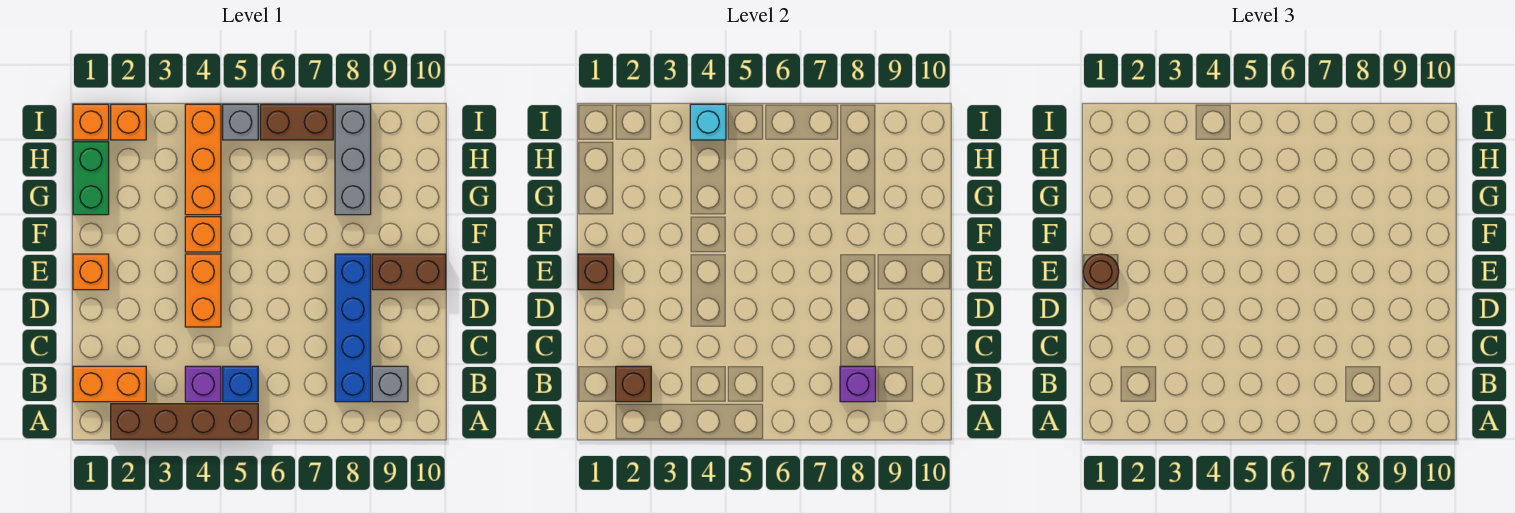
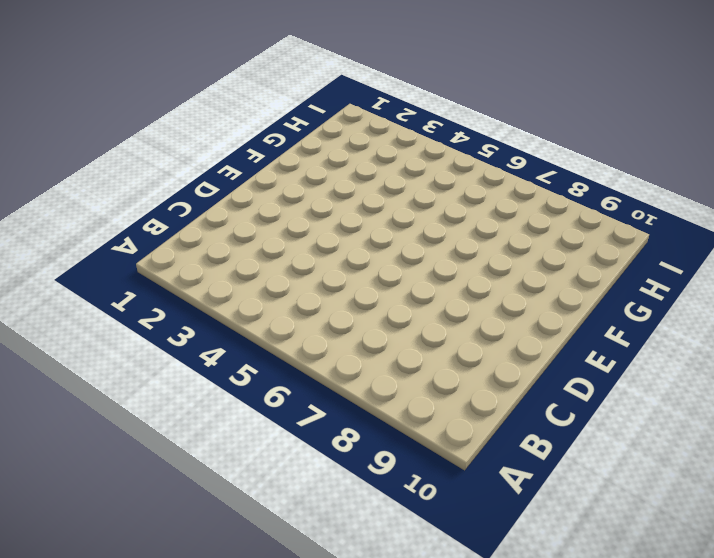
none -> brown 1x4 brick [111,404,258,439]
none -> orange 1x2 brick [73,366,146,402]
none -> purple 1x1 brick [185,366,221,402]

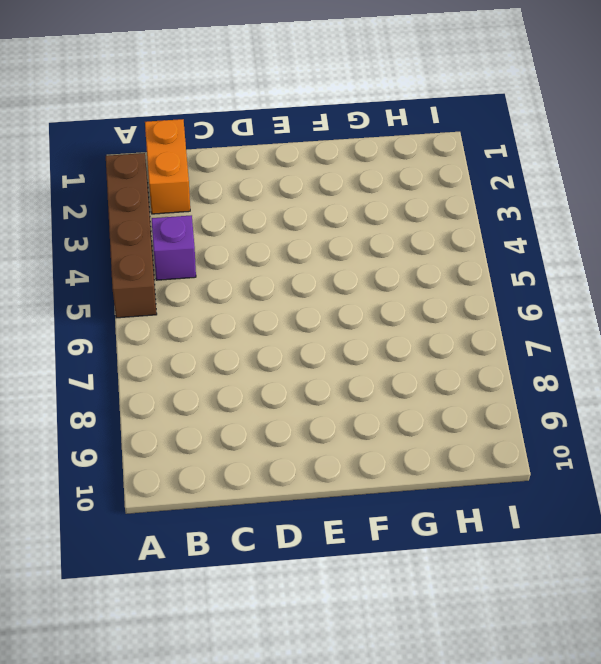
none -> blue 1x1 brick [223,366,258,402]
none -> blue 1x4 brick [335,254,371,402]
none -> grey 1x1 brick [372,366,408,402]

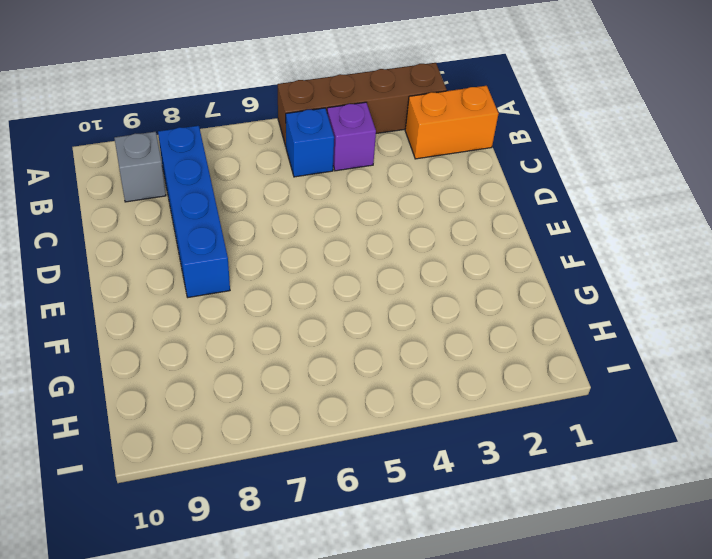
none -> orange 1x2 brick [185,254,221,327]
none -> orange 1x1 brick [73,254,109,290]
none -> brown 1x2 brick [372,254,446,290]

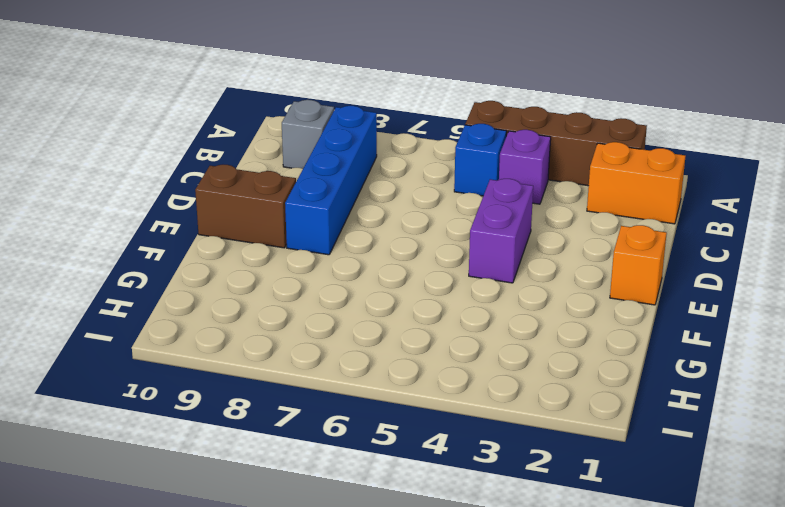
purple 1x2 brick [469,179,533,283] -> orange 1x2 brick [185,254,221,327]
none -> orange 1x1 brick [185,217,221,252]
none -> green 1x2 brick [73,142,109,215]
none -> orange 1x3 brick [185,104,221,215]

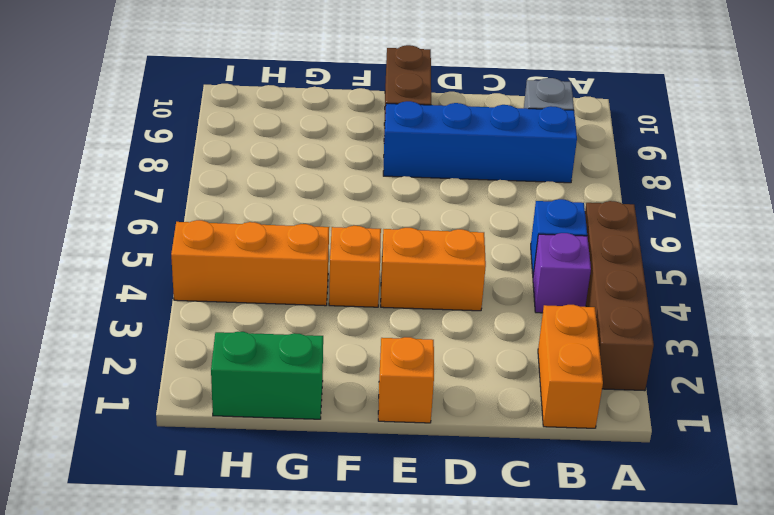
none -> grey 1x3 brick [335,104,371,215]
none -> orange 1x1 brick [73,104,109,140]
none -> orange 1x1 brick [111,104,146,140]

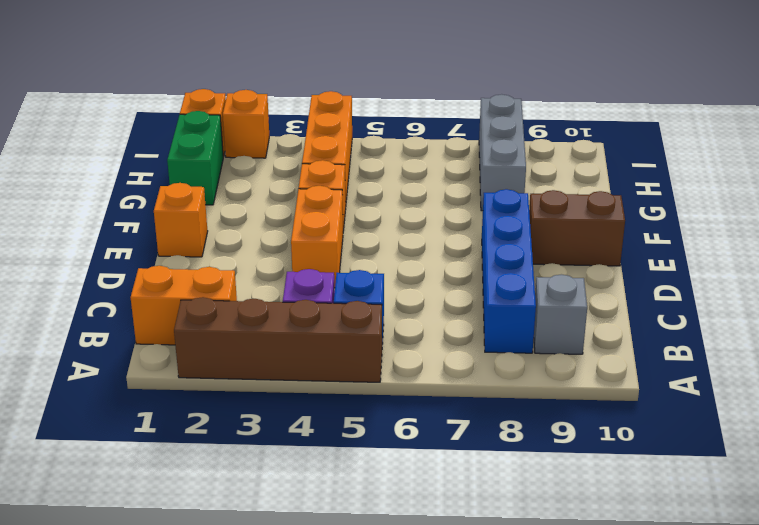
none -> grey 1x1 brick [223,104,258,140]
none -> brown 1x2 brick [260,104,333,140]
none -> brown 1x1 brick [616,366,651,402]

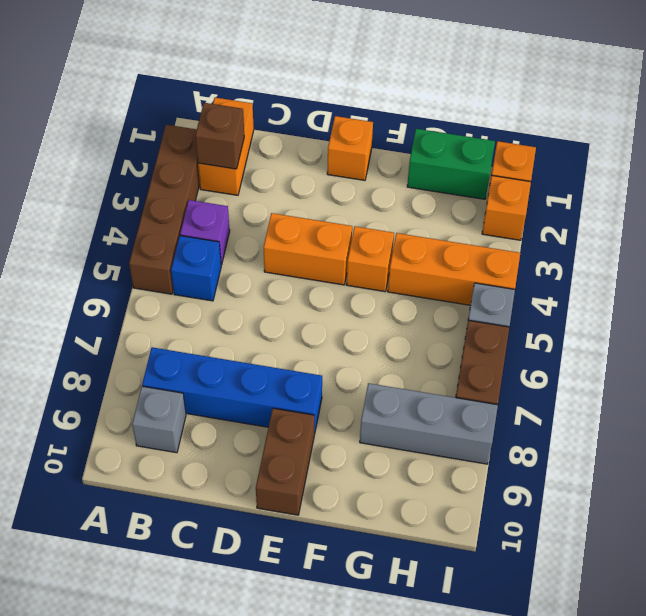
none -> purple 1x1 brick [840,366,876,402]
none -> brown 1x1 brick [578,254,614,290]
none -> cyan 1x1 brick [690,104,726,140]

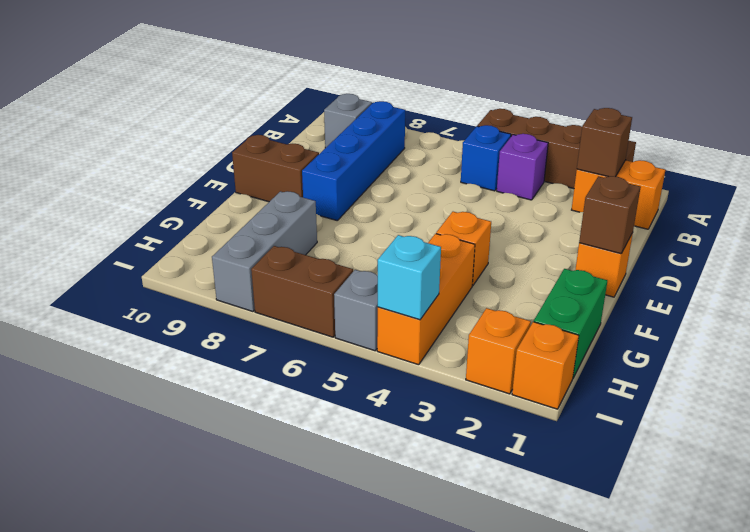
none -> orange 1x2 brick [185,254,221,327]
none -> purple 1x1 brick [840,366,876,402]
none -> brown 1x1 round brick [1083,254,1119,289]

